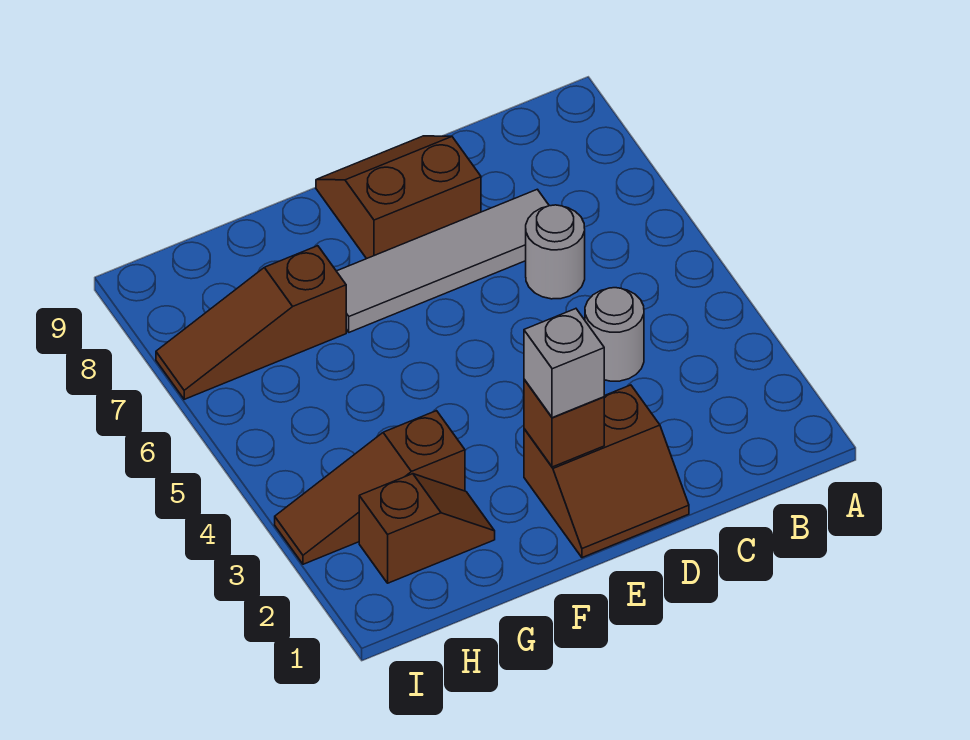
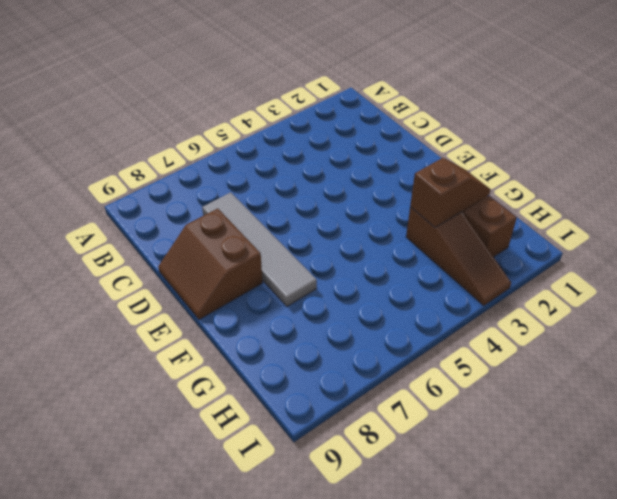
brown 1x2 slope [410,158,490,227] -> none
none -> grey 1x1 round brick [585,288,644,381]
none -> grey 1x1 round brick [526,205,585,299]

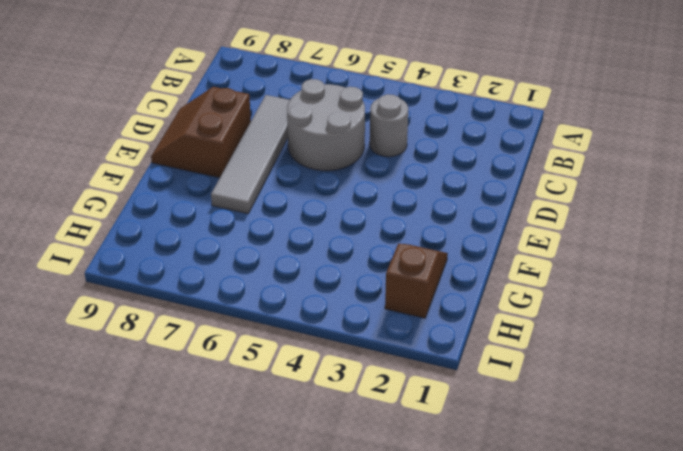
grey 2x2 round brick [287,79,365,171] -> grey 1x1 round brick [526,205,585,299]
none -> brown 2x2 slope [524,385,689,558]
none -> brown 1x3 slope [275,411,465,564]

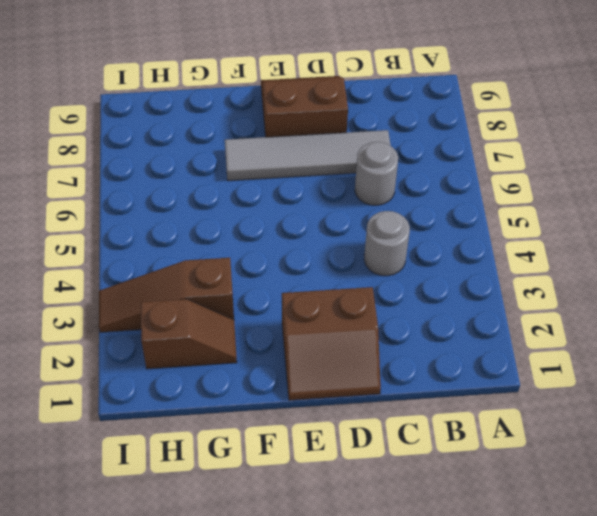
none -> brown 1x3 slope [156,246,346,399]
none -> brown 1x1 brick [524,379,604,467]

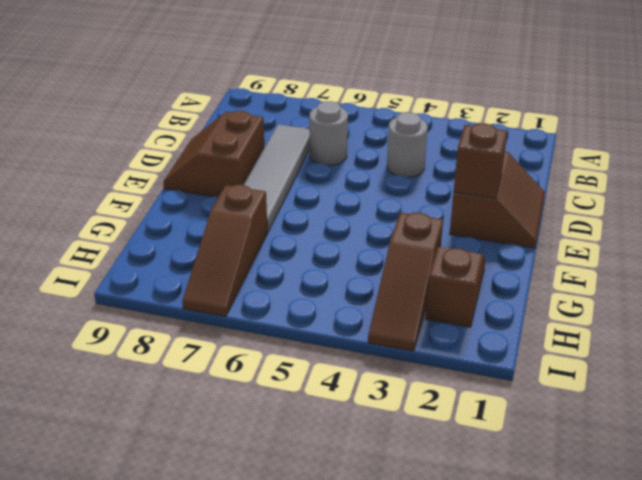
none -> grey 1x1 brick [524,309,604,418]

